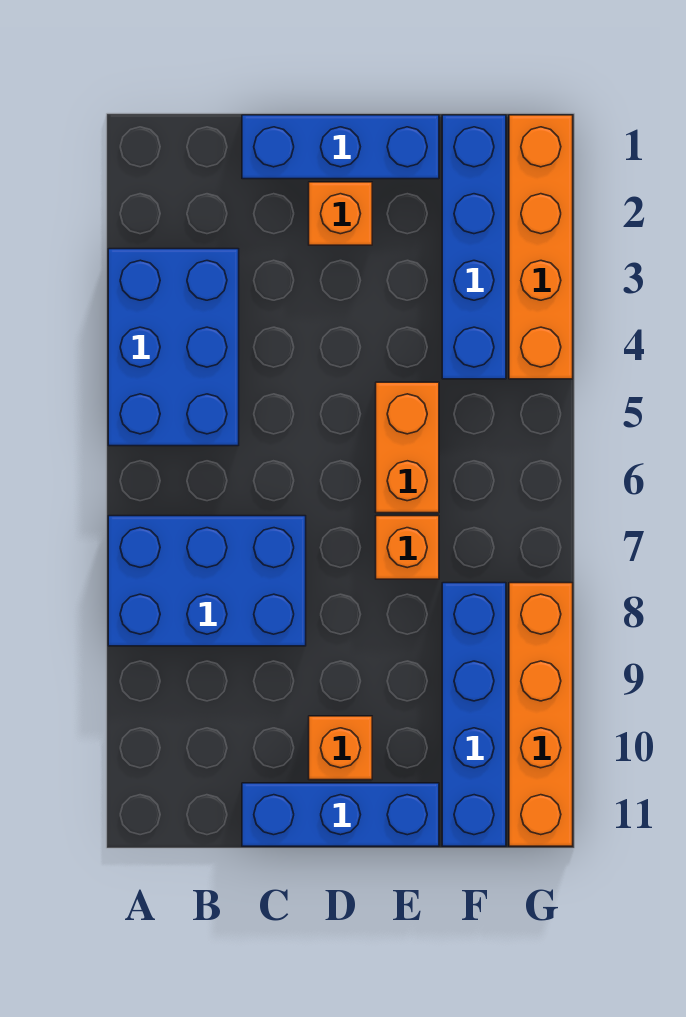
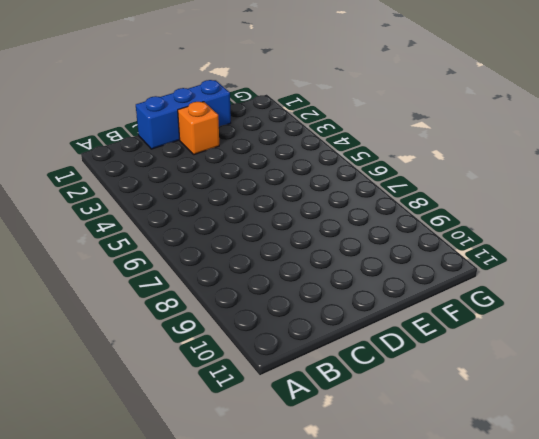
none -> blue 2x3 brick [108,249,239,446]
none -> blue 2x3 brick [108,516,306,646]
none -> blue 1x3 brick [242,783,439,846]

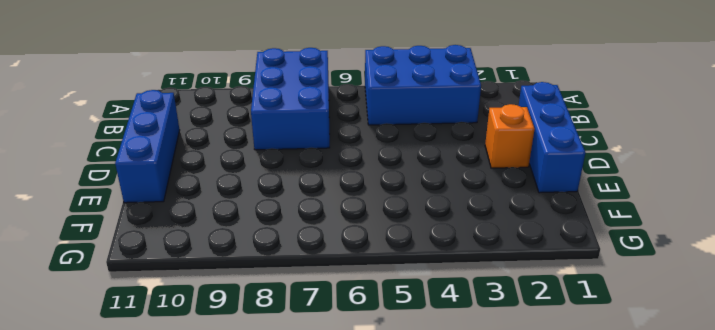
none -> orange 1x1 brick [309,716,372,780]
none -> orange 1x2 brick [376,382,439,513]
none -> orange 1x1 brick [376,516,439,579]

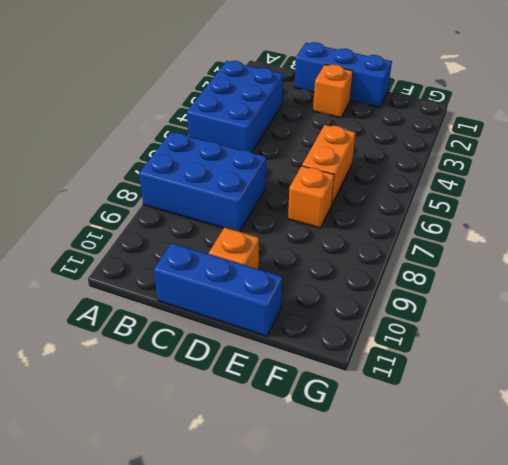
none -> blue 1x4 brick [442,115,506,379]
none -> blue 1x4 brick [442,583,506,846]
none -> orange 1x4 brick [509,115,573,379]

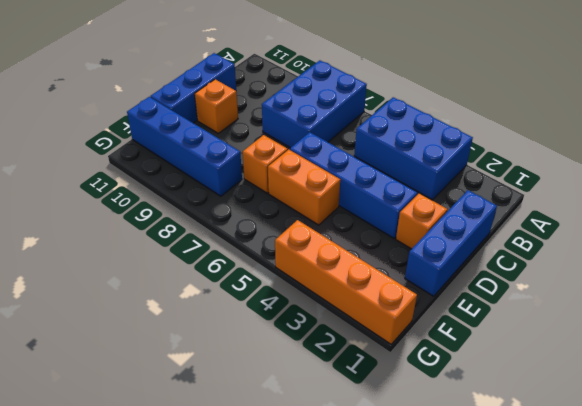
blue 1x4 brick [290,132,417,238] -> blue 1x4 brick moved to [442,115,506,379]
none -> orange 1x4 brick [509,583,573,846]

